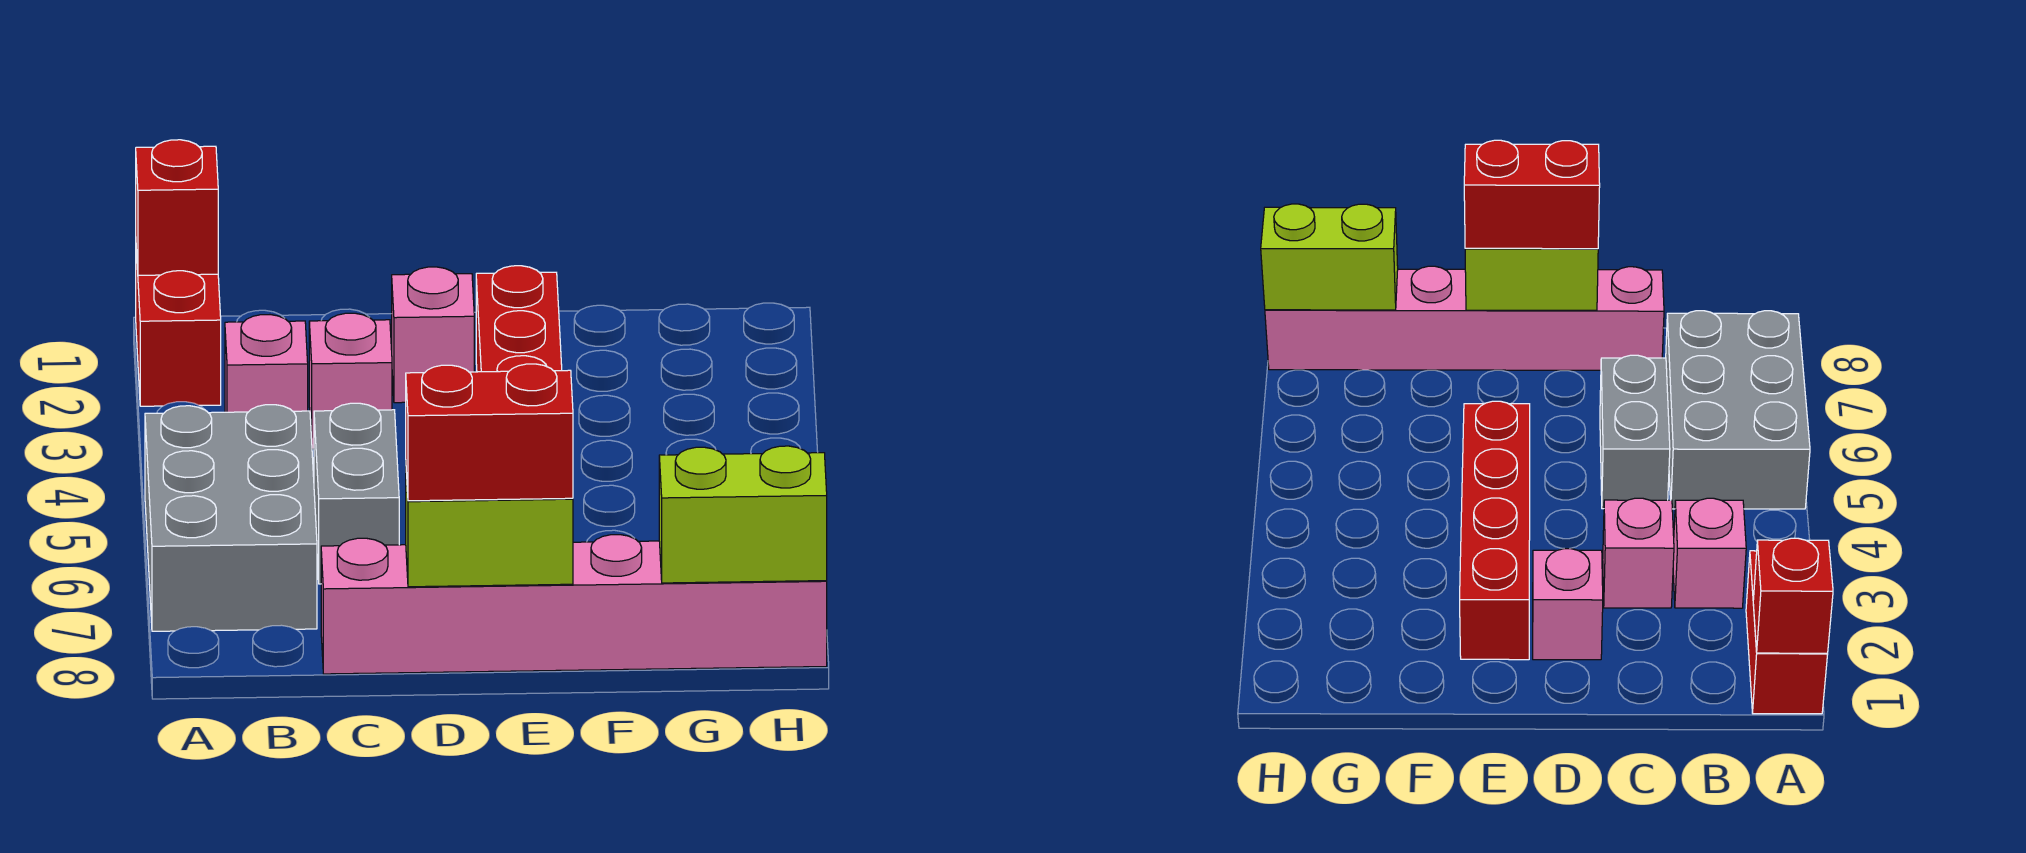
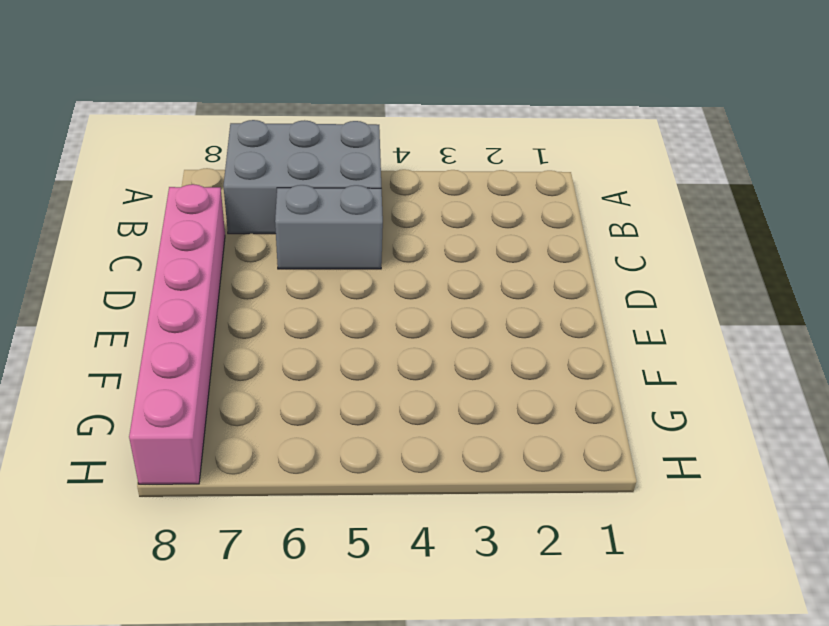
none -> red 1x2 brick [136,250,221,406]
none -> pink 1x1 brick [225,315,308,412]
none -> pink 1x1 brick [309,313,392,449]

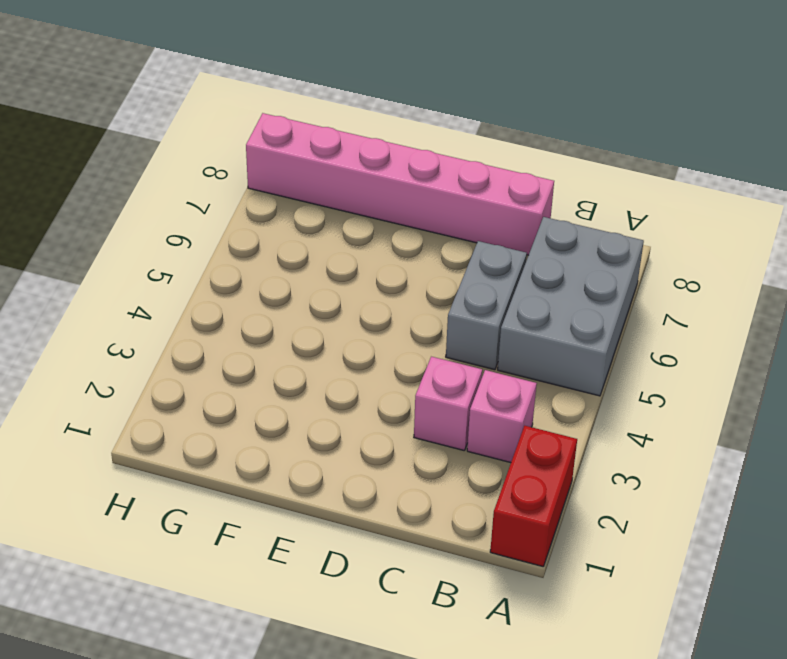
none -> pink 1x1 brick [392,267,474,403]
none -> red 1x4 brick [476,266,562,372]
none -> red 1x1 brick [136,140,218,275]

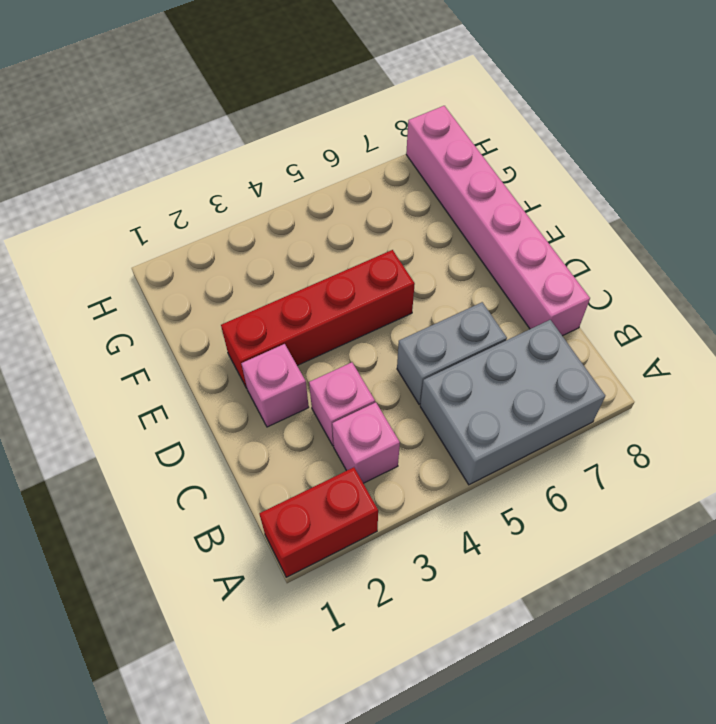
none -> red 1x1 brick [136,140,218,275]
none -> lime 1x2 brick [406,473,573,587]
none -> lime 1x2 brick [659,446,827,583]

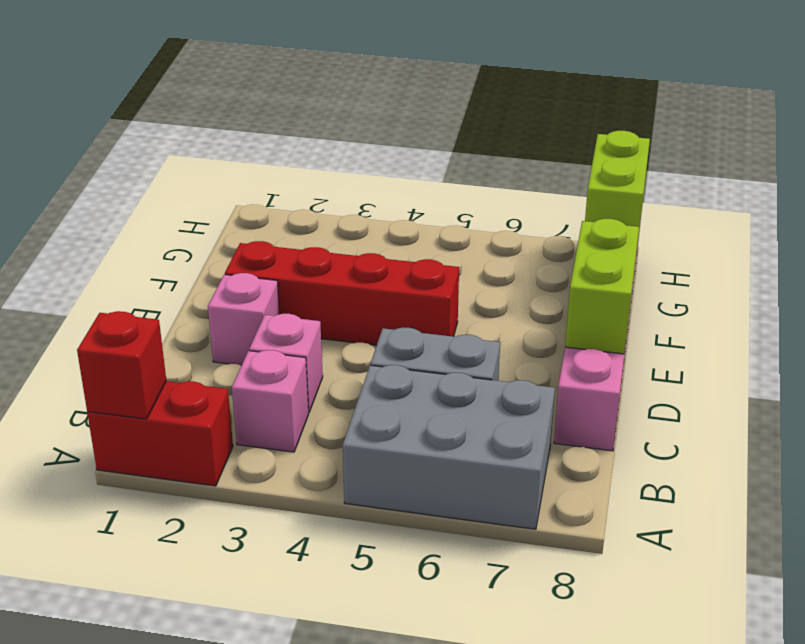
none -> red 1x2 brick [406,364,573,501]

